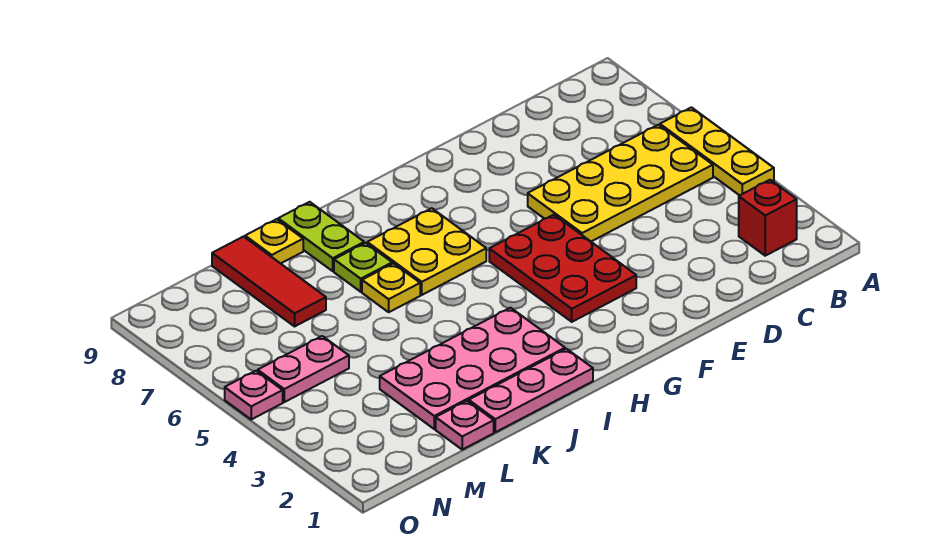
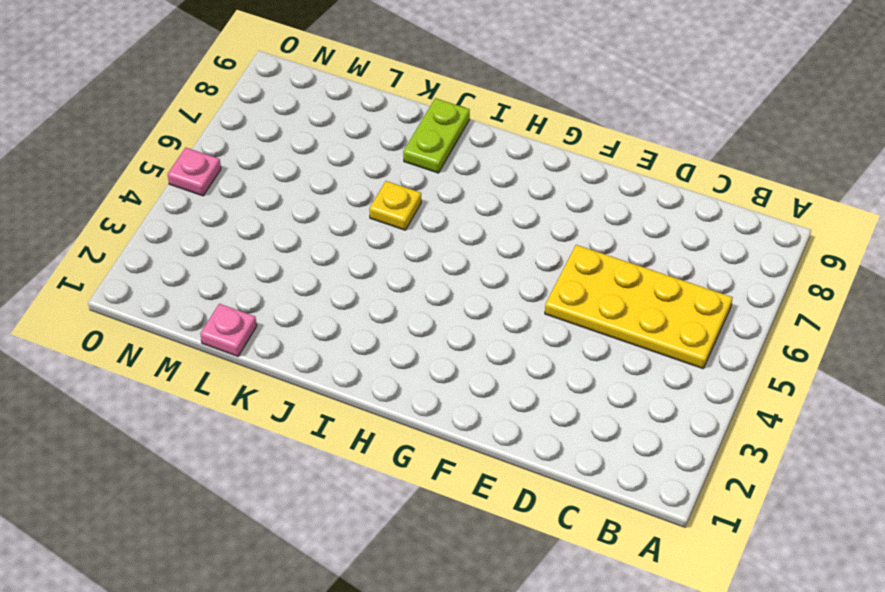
none -> yellow 1x3 plate [660,107,774,195]
none -> red 1x1 brick [739,180,797,256]
none -> red 2x3 plate [489,215,636,322]

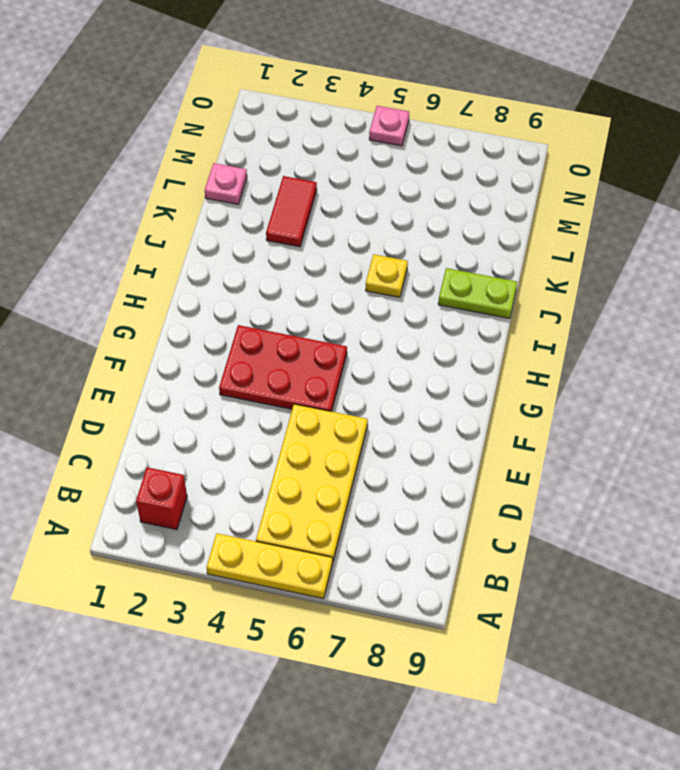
red 1x2 tile [266,176,317,247] -> pink 2x4 plate [380,308,565,429]
none -> yellow 2x2 plate [367,208,486,295]
none -> pink 1x3 plate [469,349,593,432]
none -> lime 1x1 plate [334,243,392,292]

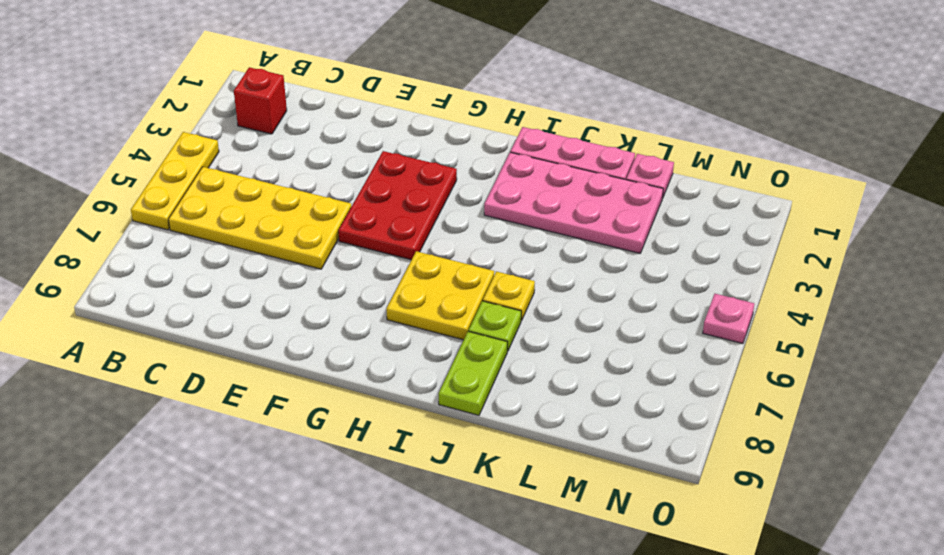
none -> yellow 1x1 plate [245,219,303,264]
none -> red 1x3 tile [212,237,326,326]
none -> pink 1x2 plate [258,336,349,402]

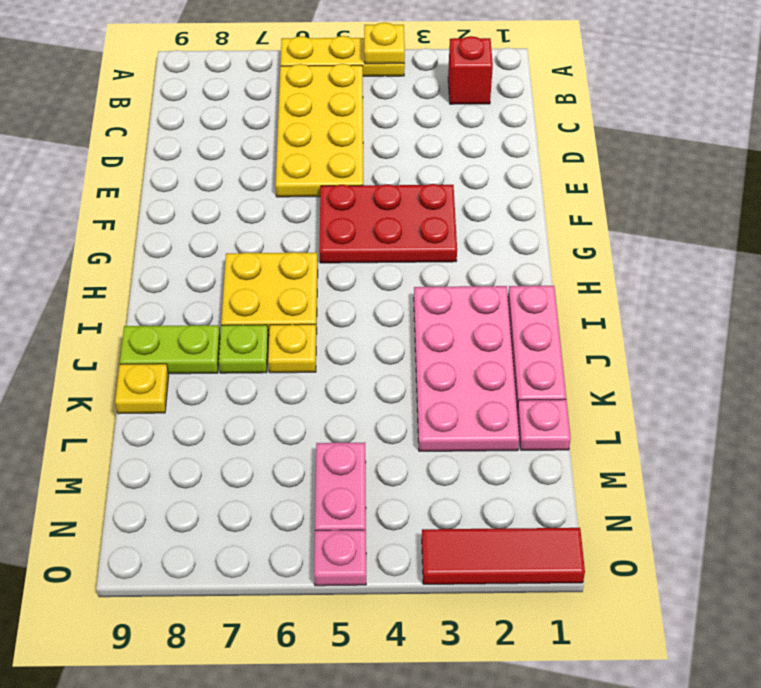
yellow 1x1 plate [364,23,405,64] -> none
red 1x3 tile [422,528,585,584] -> red 1x3 tile moved to [212,237,326,326]

